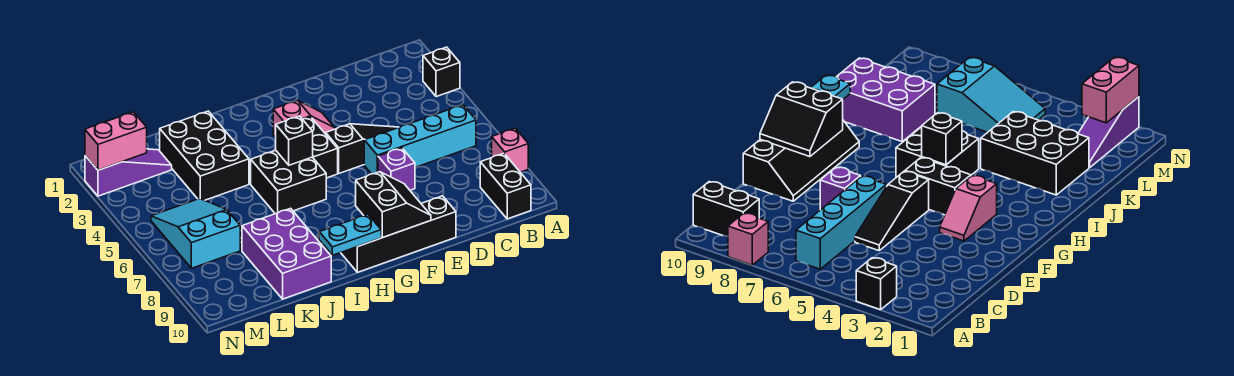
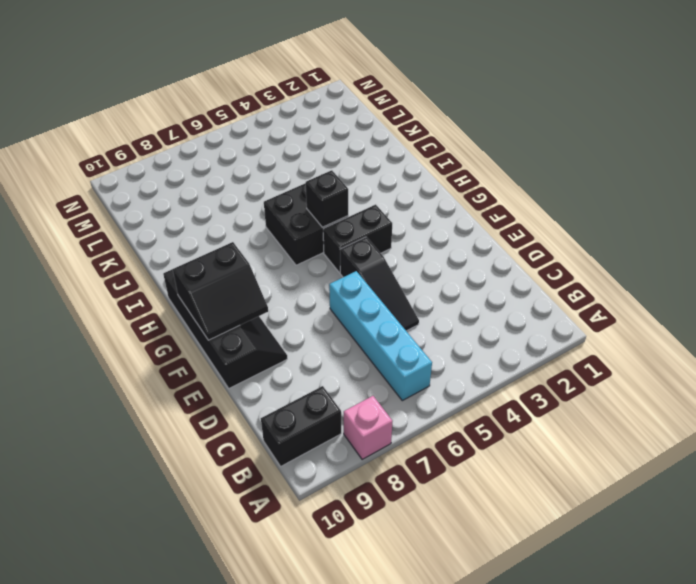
none -> black 1x1 brick [423,47,460,97]
none -> purple 1x1 brick [378,148,415,190]
none -> pink 1x2 slope [273,100,335,137]

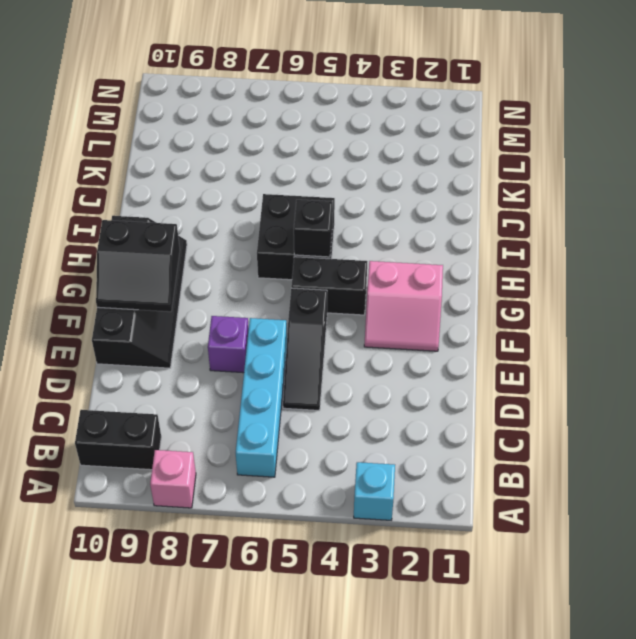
cyan 1x1 brick [354,462,395,520] -> black 1x1 brick [423,47,460,97]
pink 2x2 slope [364,261,443,351] -> pink 1x2 slope [273,100,335,137]
none -> black 2x3 brick [160,111,249,200]
none -> purple 2x3 brick [242,208,331,299]
none -> purple 1x3 slope [85,149,172,196]

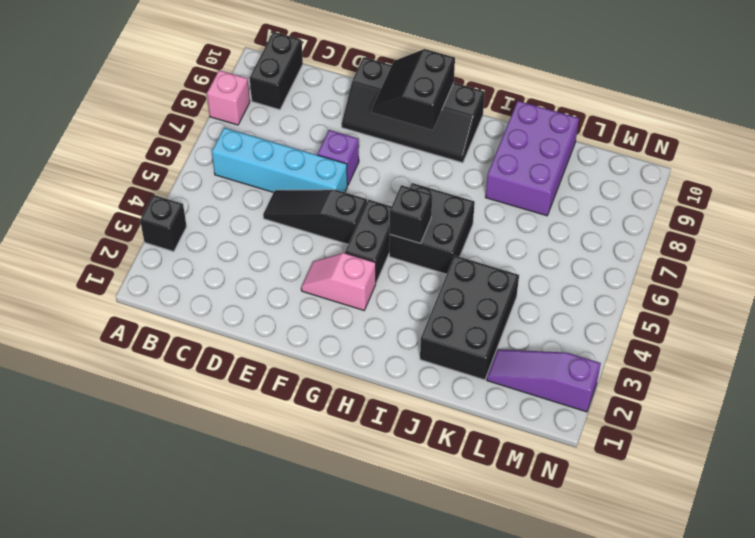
none -> cyan 2x3 slope [151,199,240,268]
none -> cyan 1x2 plate [319,214,381,255]
none -> pink 1x2 brick [85,112,147,170]

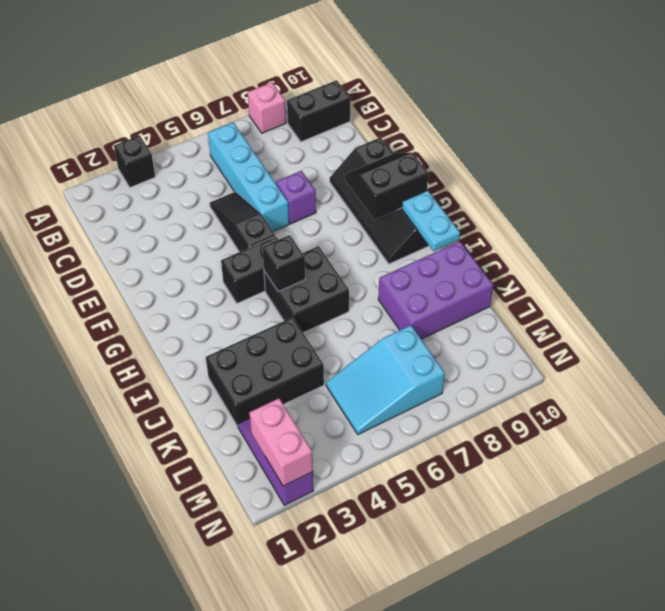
none -> pink 1x2 slope [273,100,335,137]

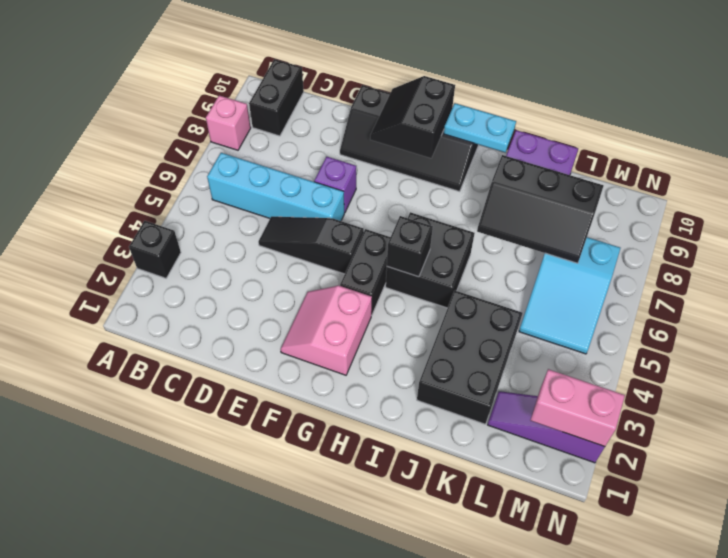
pink 2x2 slope [280,286,372,375] -> pink 1x2 slope [273,100,335,137]
black 2x3 slope [477,155,604,263] -> none

